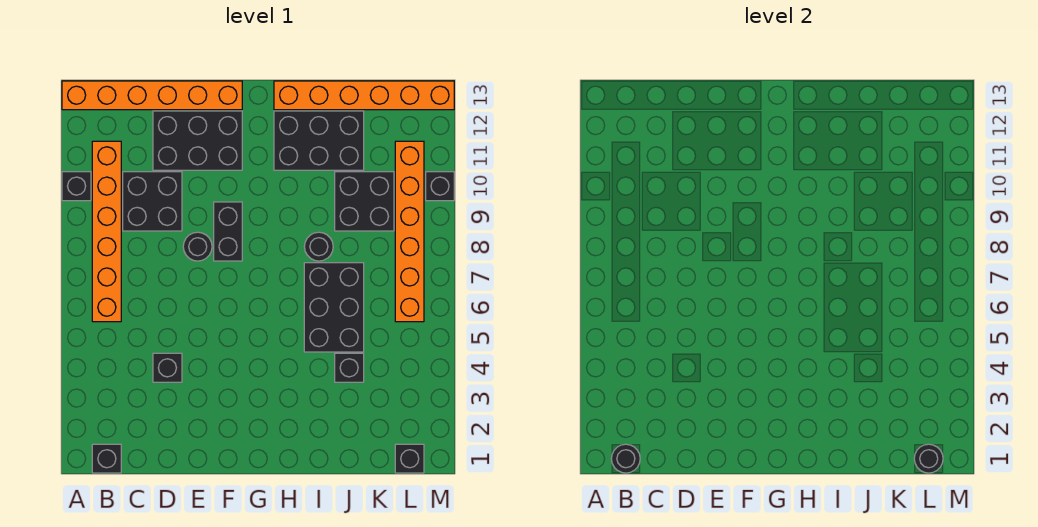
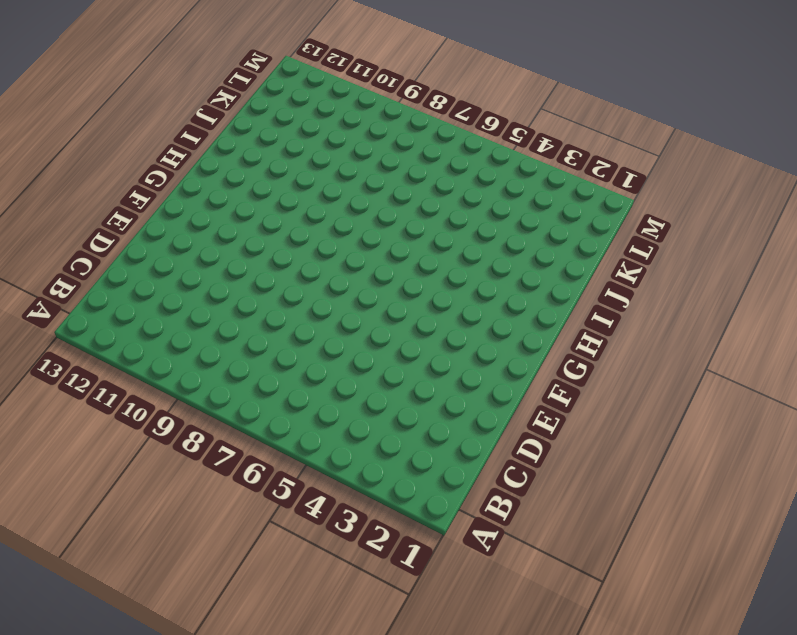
none -> black 1x1 brick [62,172,91,201]
none -> orange 1x6 brick [62,81,242,110]
none -> black 1x1 brick [92,444,121,473]

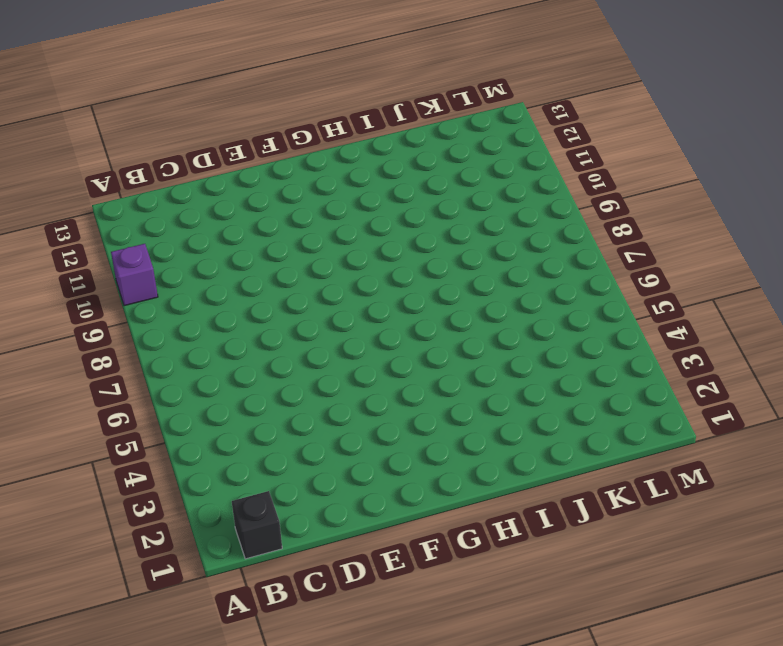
purple 1x1 brick [111,244,158,306] -> black 1x1 brick [62,172,91,201]
none -> orange 1x6 brick [62,81,242,110]
none -> orange 1x6 brick [92,141,121,322]
none -> black 2x2 brick [123,172,182,231]

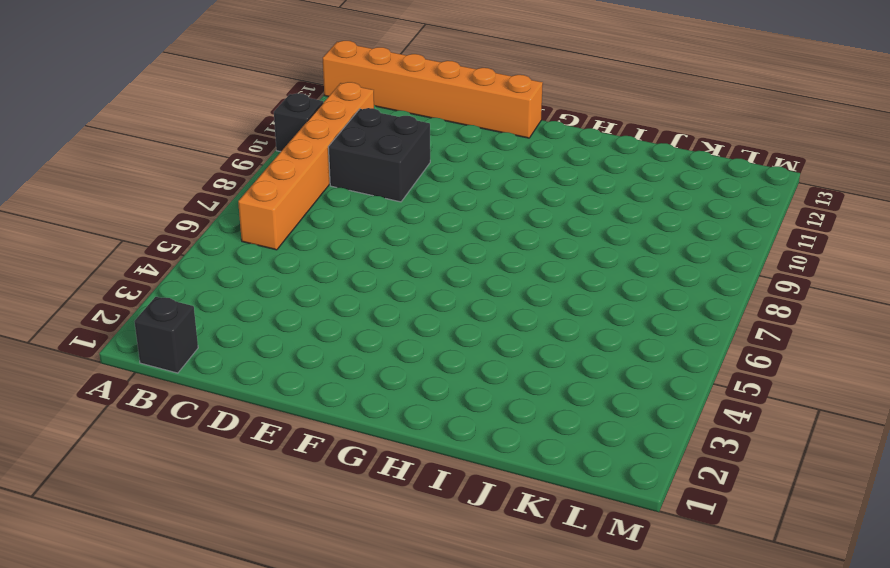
none -> black 1x1 brick [153,353,182,382]
none -> black 2x3 brick [153,111,242,170]
none -> black 1x1 round brick [183,232,212,261]

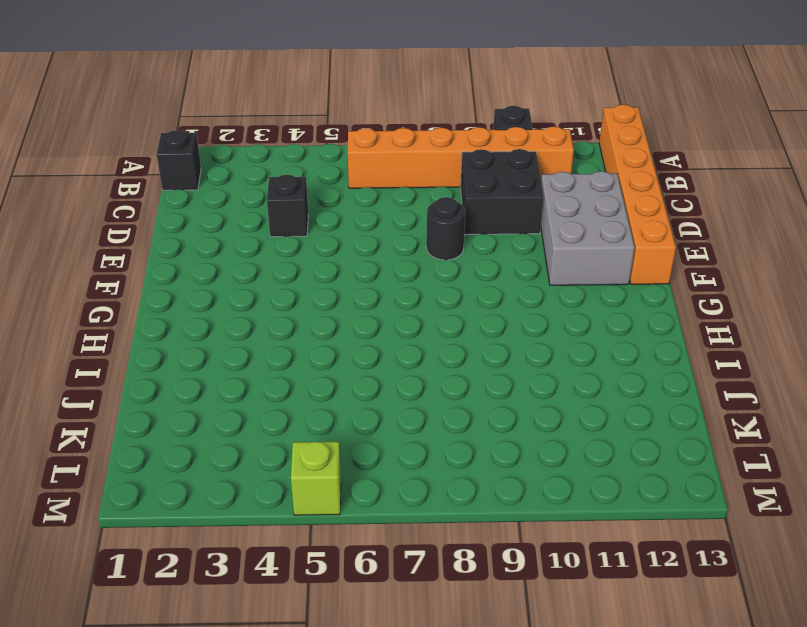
grey 2x3 brick [541,171,635,285] -> black 2x3 brick [153,111,242,170]
lime 1x1 brick [291,441,341,515] -> none
none -> black 1x2 brick [214,202,242,261]
none -> black 2x3 brick [274,111,364,170]
none -> orange 1x6 brick [274,81,454,110]

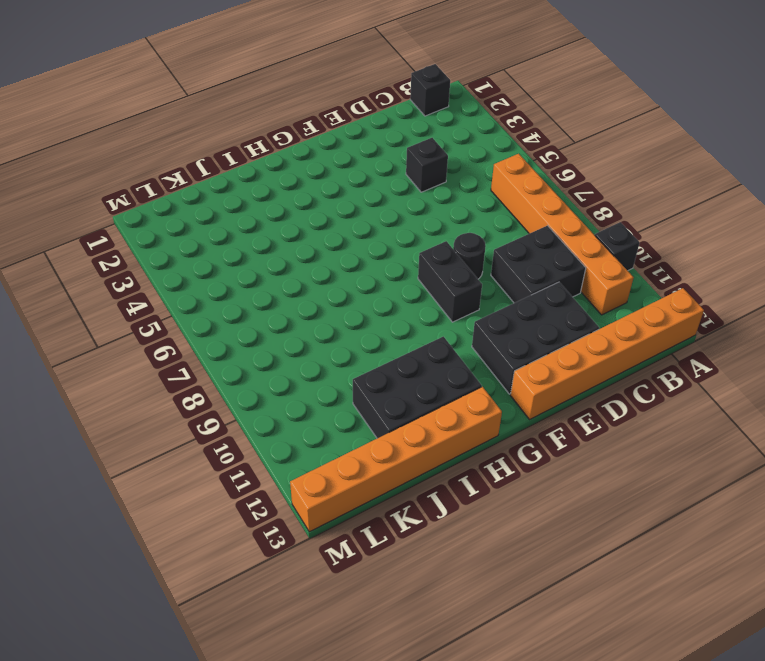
none -> black 2x3 brick [304,263,364,352]
none -> black 1x1 round brick [304,232,333,261]
none -> black 1x1 brick [335,353,364,382]

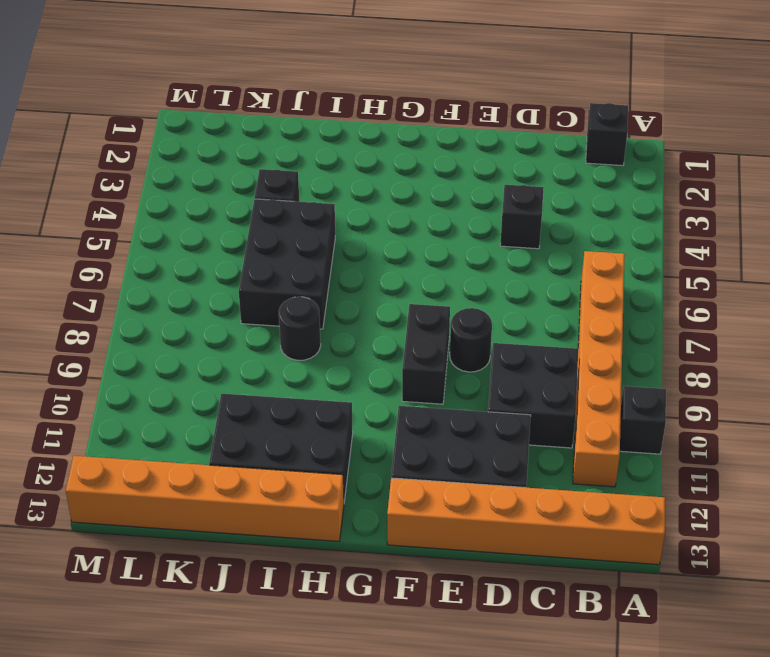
none -> black 2x2 brick [335,172,394,231]
none -> black 1x1 brick [395,444,424,473]
none -> orange 1x6 brick [395,141,424,322]

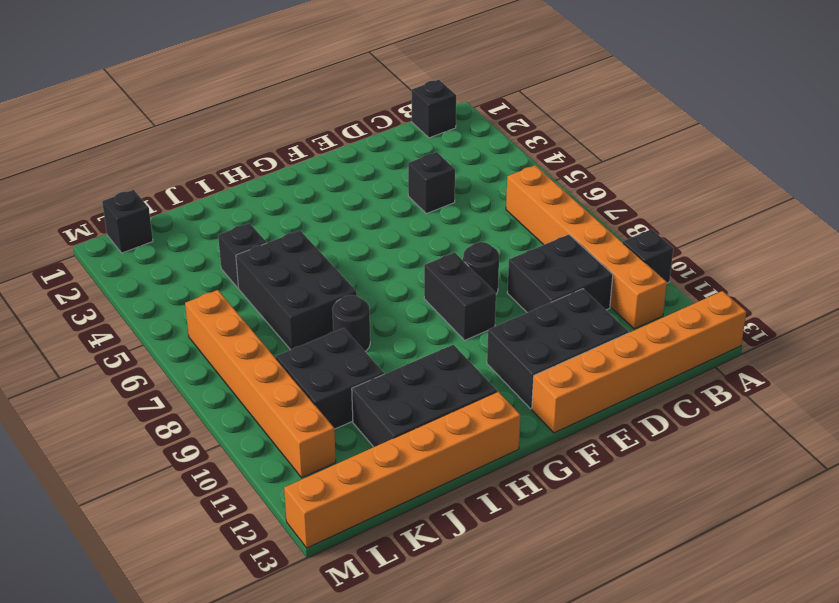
none -> black 1x1 brick [426,172,454,201]
none -> black 1x1 round brick [611,444,640,473]
none -> black 1x1 round brick [914,444,943,473]

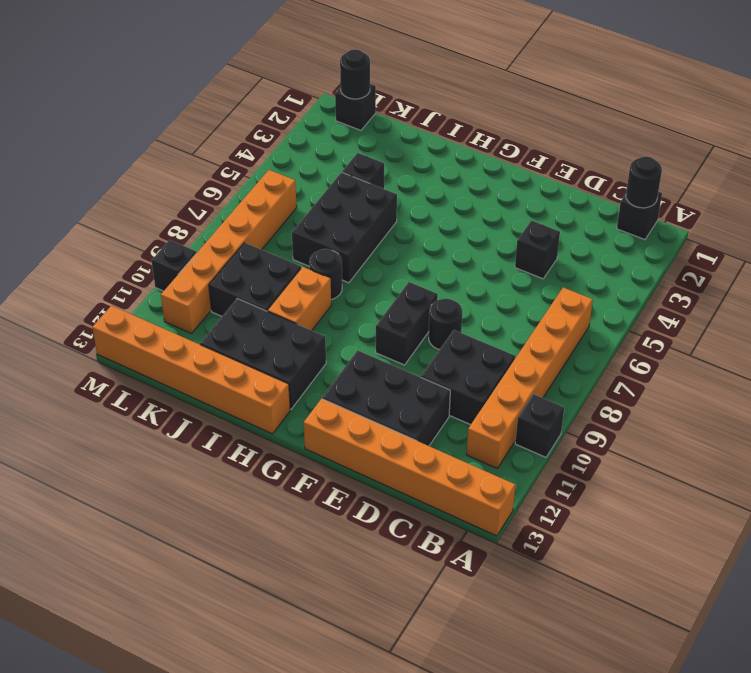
orange 1x2 brick [268,267,331,330] -> none

